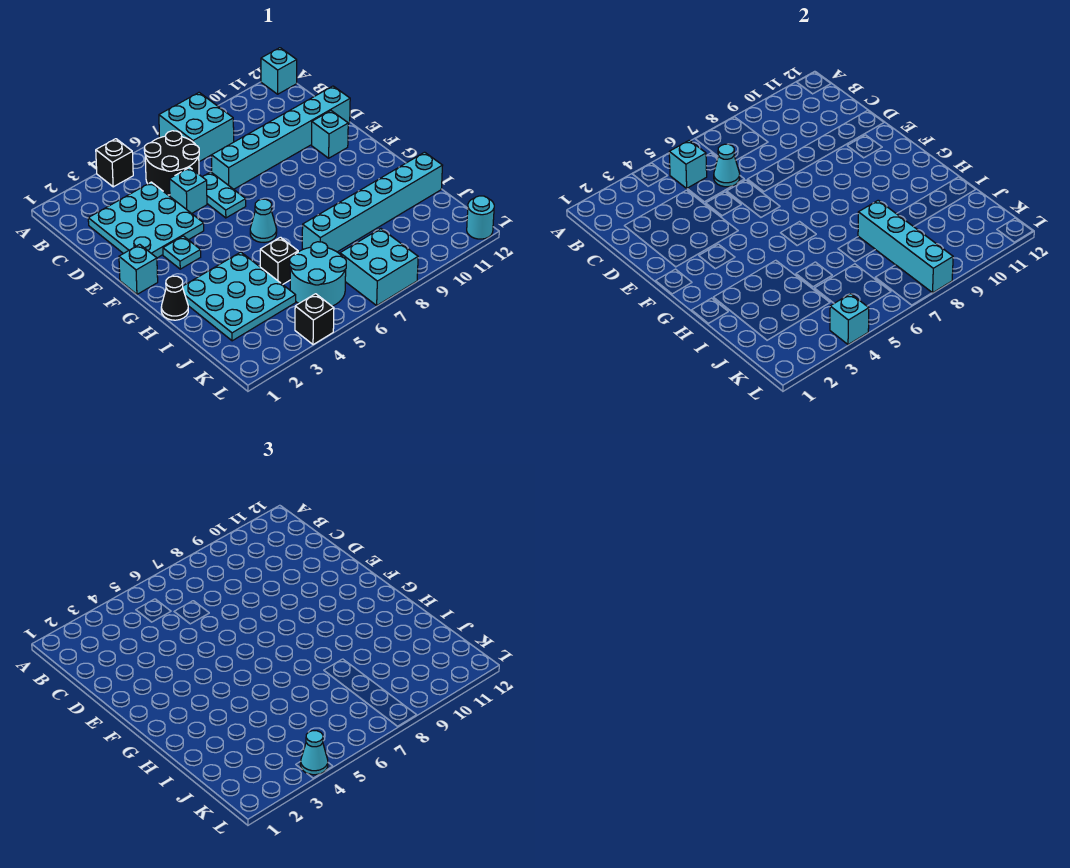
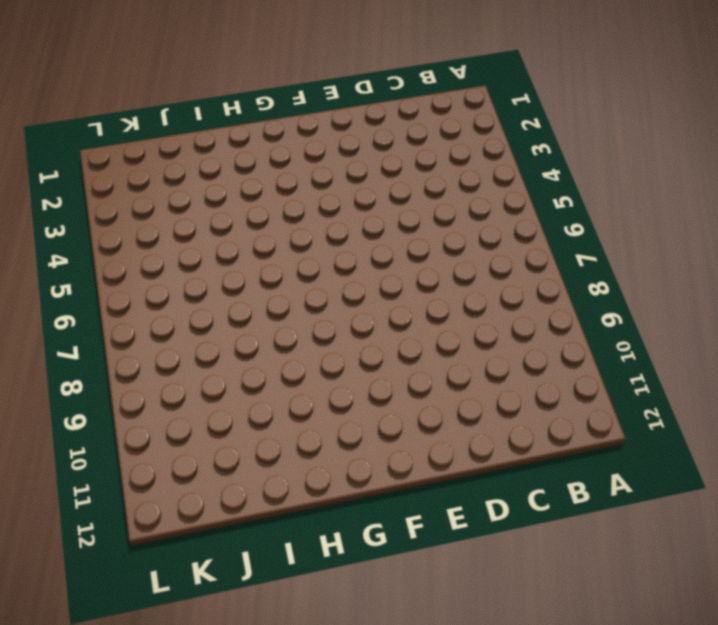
none -> black 1x1 brick [96,139,133,187]
none -> cyan 2x2 brick [159,93,234,162]
none -> cyan 1x1 brick [261,48,297,94]

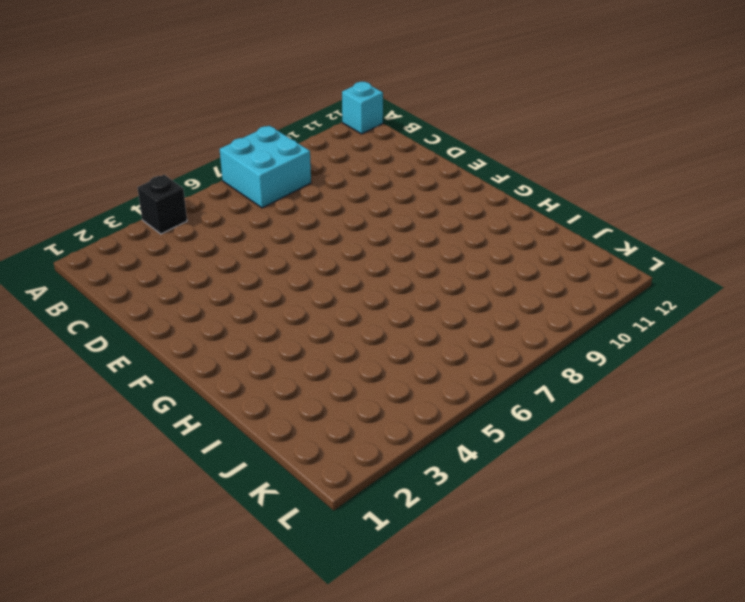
none -> black 2x2 round brick [144,131,199,195]
none -> cyan 3x3 plate [88,182,204,258]
none -> cyan 1x1 brick [170,167,207,213]

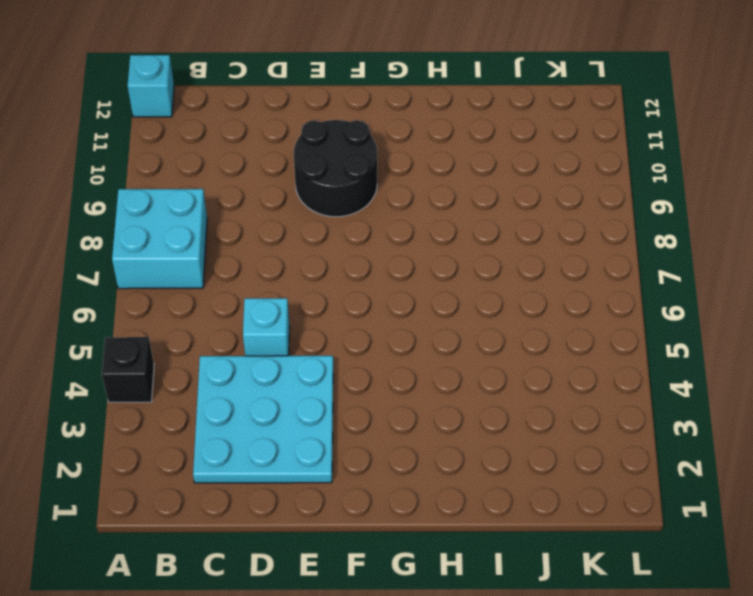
black 2x2 round brick [294,120,377,217] -> black 2x2 round brick moved to [144,131,199,195]
none -> cyan 1x2 plate [203,172,246,218]
none -> cyan 1x6 brick [212,86,350,189]
none -> cyan 1x1 brick [312,111,348,158]

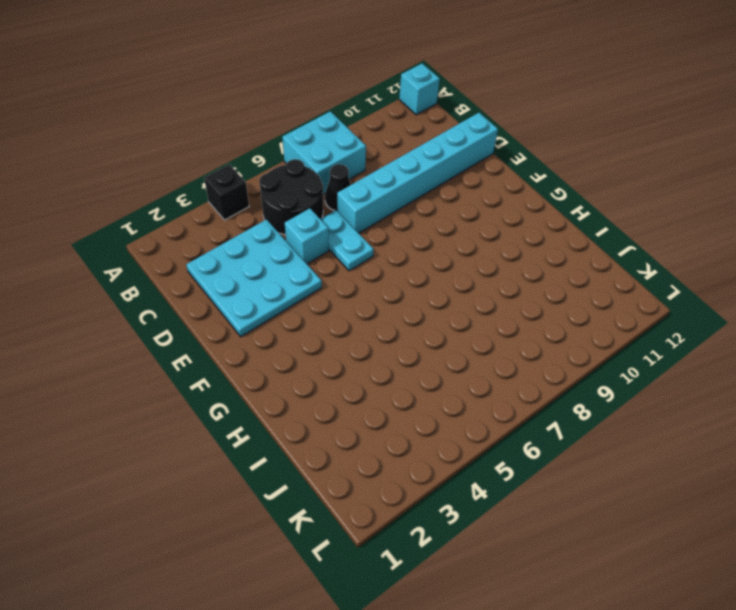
black 1x1 cone [325,164,351,211] -> black 1x1 cone moved to [161,276,188,320]
none -> cyan 1x1 brick [312,111,348,158]
none -> cyan 1x1 brick [119,244,158,294]
none -> cyan 1x1 plate [163,236,201,269]

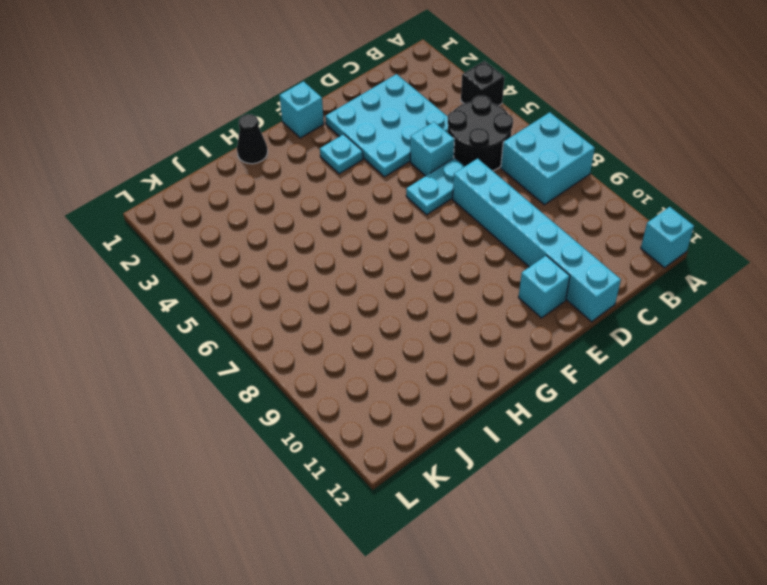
none -> cyan 1x1 cone [250,199,277,243]
none -> cyan 3x3 plate [183,252,296,341]
none -> black 1x1 brick [260,237,298,284]

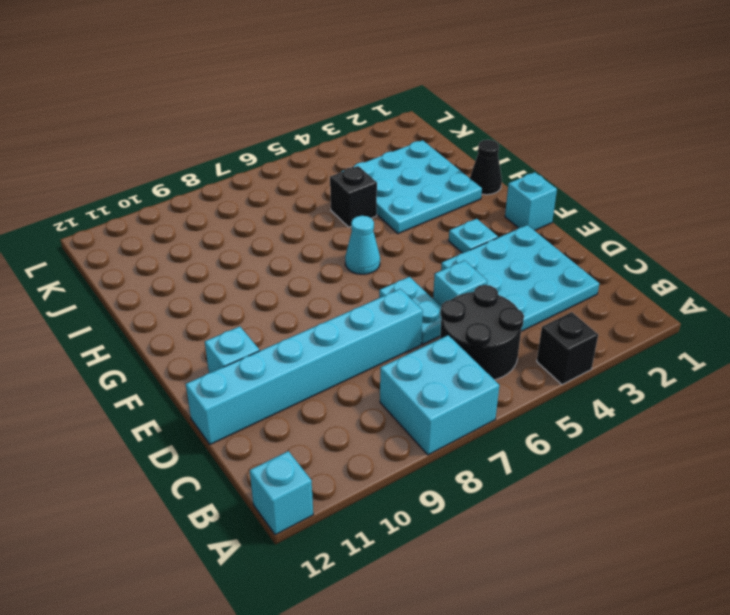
none -> cyan 1x6 brick [302,152,443,252]
none -> cyan 2x2 round brick [290,242,346,306]
none -> cyan 2x2 brick [340,229,418,305]

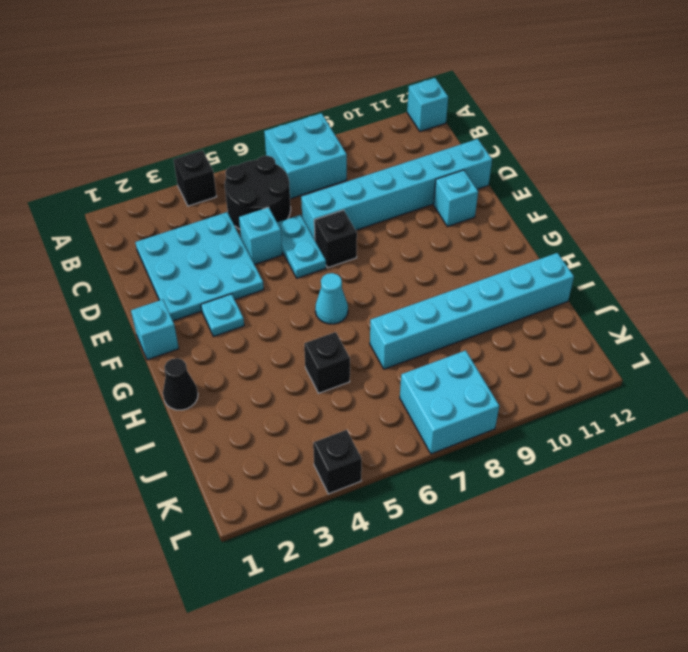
black 1x1 brick [314,210,357,268] -> none
none -> cyan 3x3 plate [183,252,296,341]
none -> cyan 2x2 round brick [290,242,346,306]
none -> cyan 1x1 round brick [467,196,494,239]

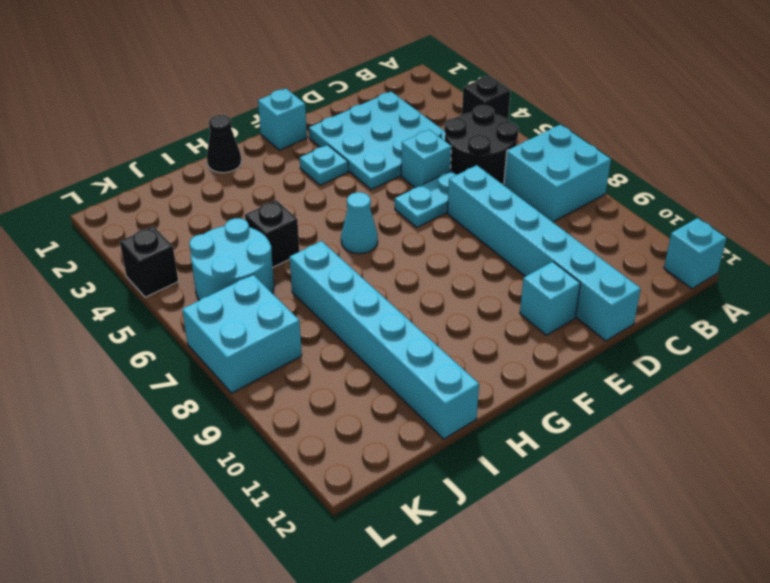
none -> cyan 3x3 plate [183,252,296,341]
none -> cyan 1x1 round brick [467,196,494,239]
none -> cyan 1x1 brick [669,140,707,188]

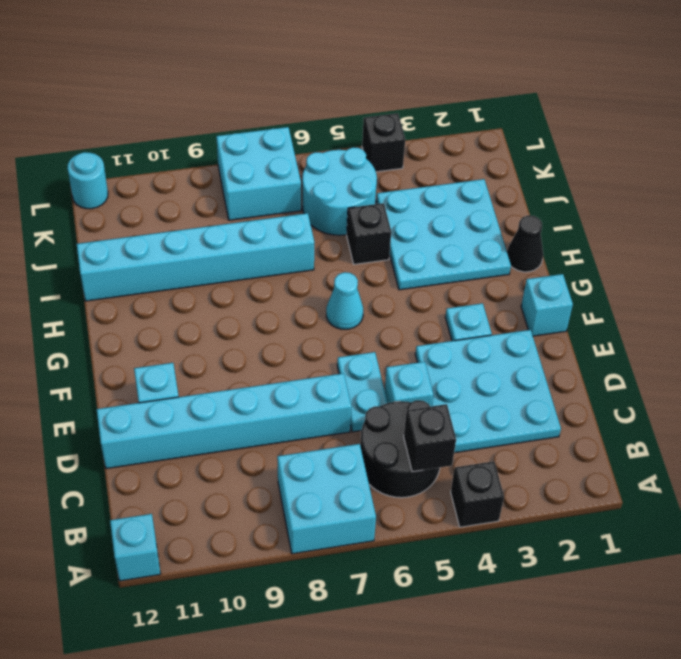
black 1x1 brick [404,404,456,472] -> cyan 1x1 brick [669,140,707,188]
none -> cyan 1x1 cone [714,144,740,187]
none -> cyan 1x4 brick [858,200,953,293]
none -> cyan 1x1 brick [830,294,869,345]

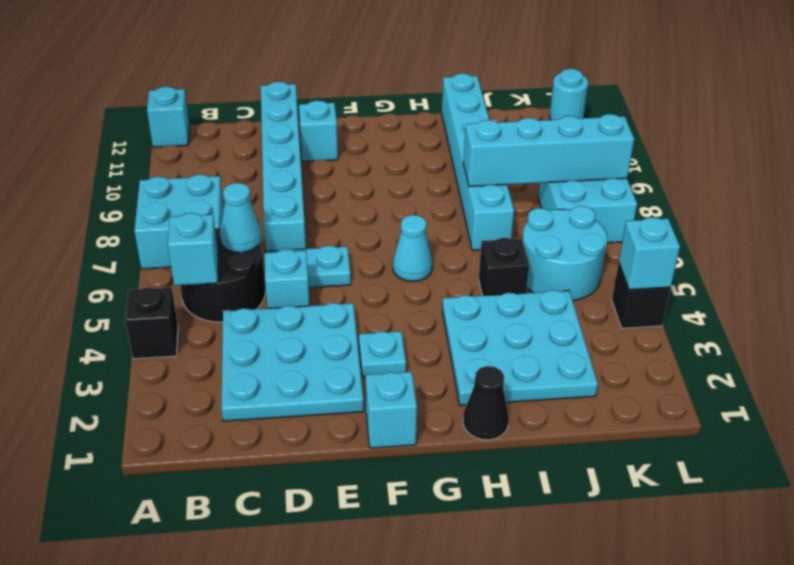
none -> cyan 1x1 cone [301,731,328,775]

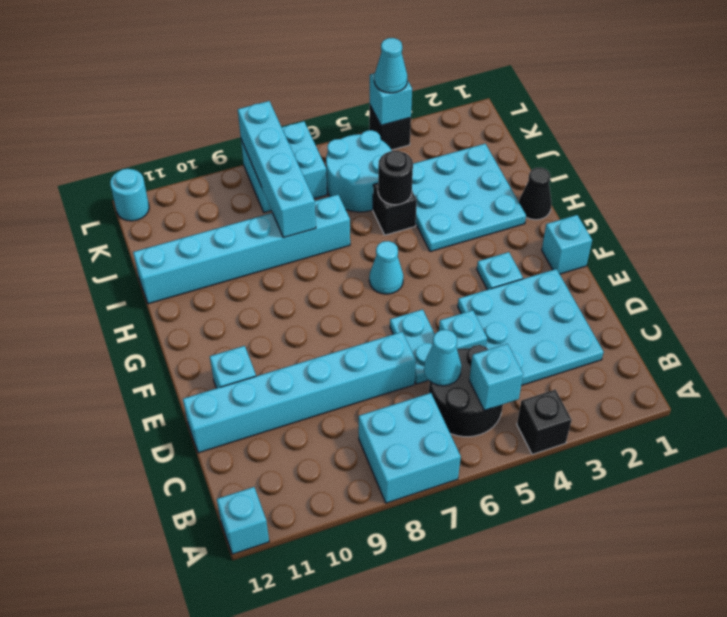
black 1x1 round brick [378,151,413,205] -> none

